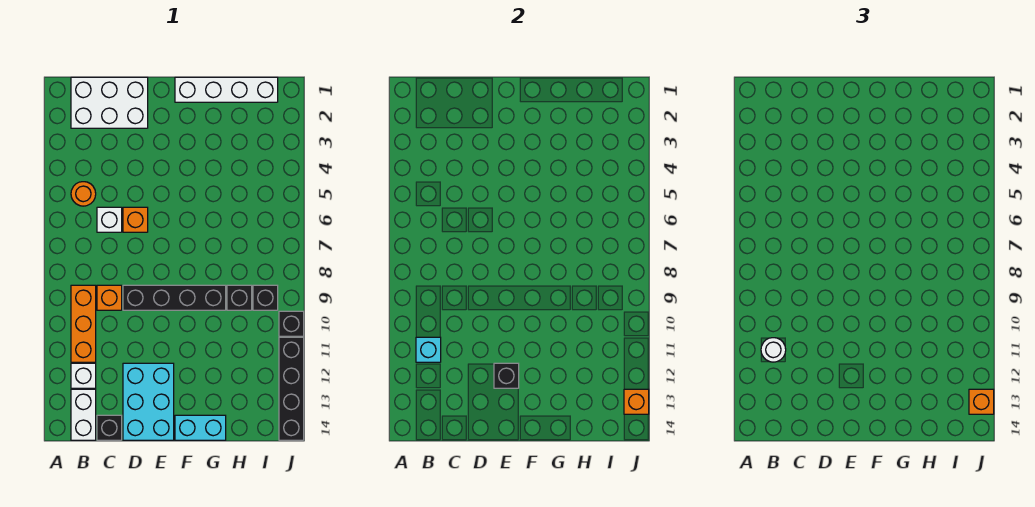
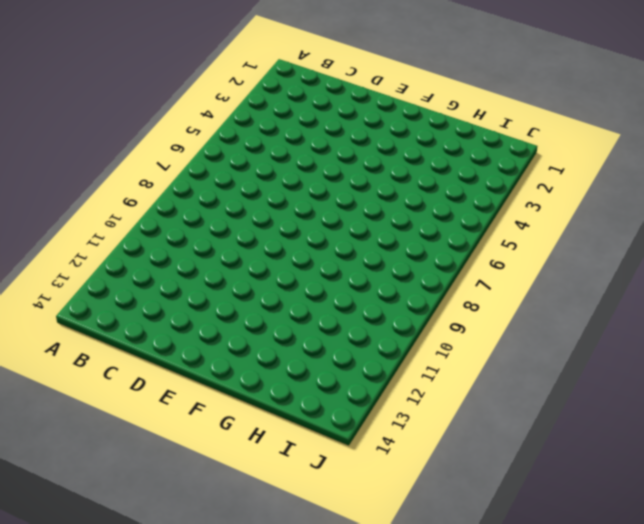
none -> white 2x3 brick [71,77,148,128]
none -> orange 1x1 round brick [71,182,96,206]
none -> orange 1x3 brick [71,285,96,362]

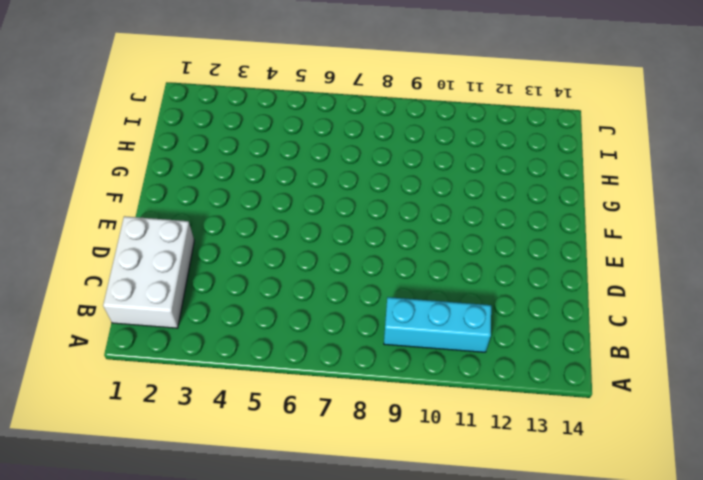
cyan 1x3 brick [384,297,491,352] -> orange 1x3 brick [71,285,96,362]
none -> orange 1x1 round brick [71,182,96,206]
none -> white 1x1 brick [71,363,96,388]
none -> white 1x2 brick [71,389,96,440]

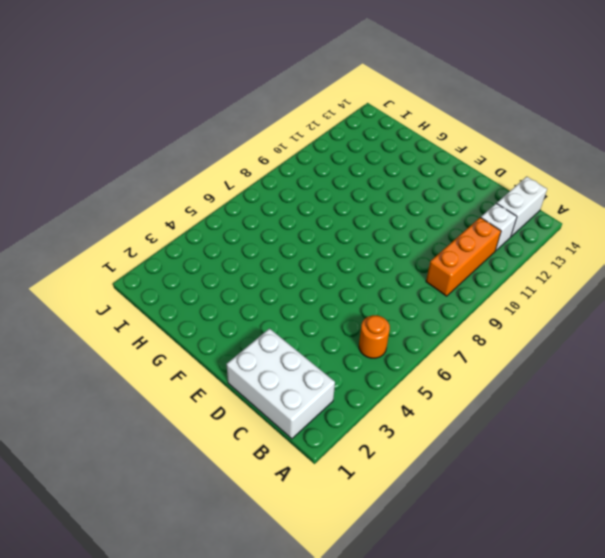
none -> white 1x1 brick [97,207,122,232]
none -> orange 1x1 brick [97,285,122,310]
none -> black 1x1 brick [97,415,122,440]

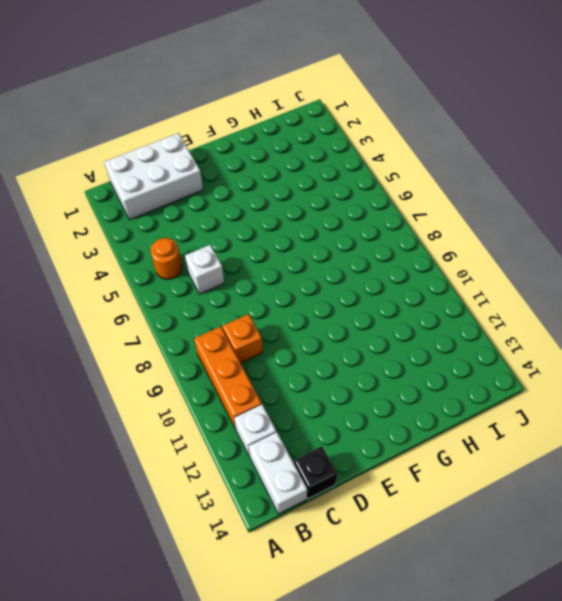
none -> orange 1x1 brick [123,207,148,232]
none -> black 1x4 brick [123,285,226,310]
none -> cyan 2x3 brick [123,363,174,440]

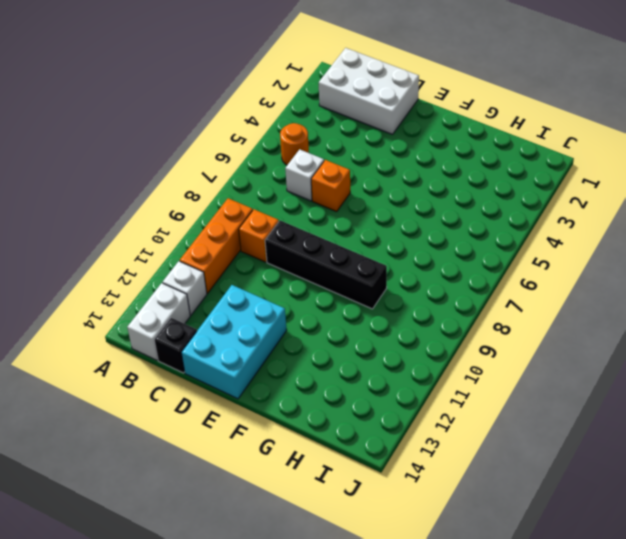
none -> white 1x4 brick [175,77,278,102]
none -> cyan 1x2 brick [175,415,226,440]
none -> black 1x1 brick [227,285,252,310]

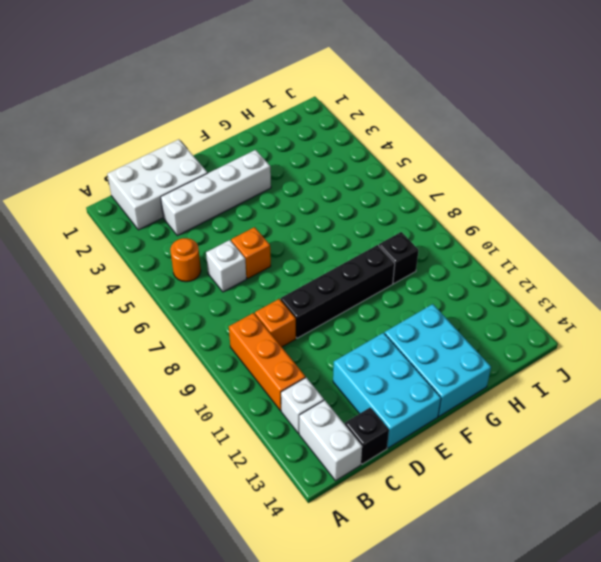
white 1x4 brick [161,150,271,236] -> white 1x4 brick moved to [175,77,278,102]
cyan 2x3 brick [385,304,491,416] -> cyan 1x2 brick [175,415,226,440]
none -> black 1x1 brick [253,285,278,310]
none -> black 1x1 brick [279,311,304,336]
none -> black 1x4 brick [279,337,304,440]

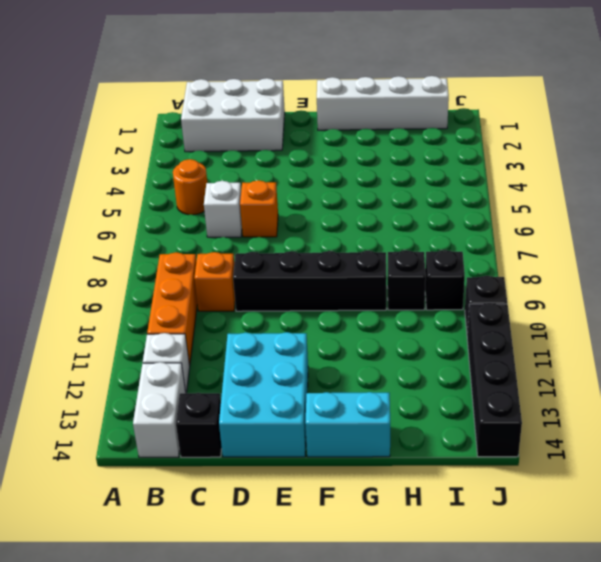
none -> cyan 1x1 brick [416,337,441,362]
none -> black 1x1 brick [494,363,519,388]
none -> orange 1x1 brick [624,389,649,414]

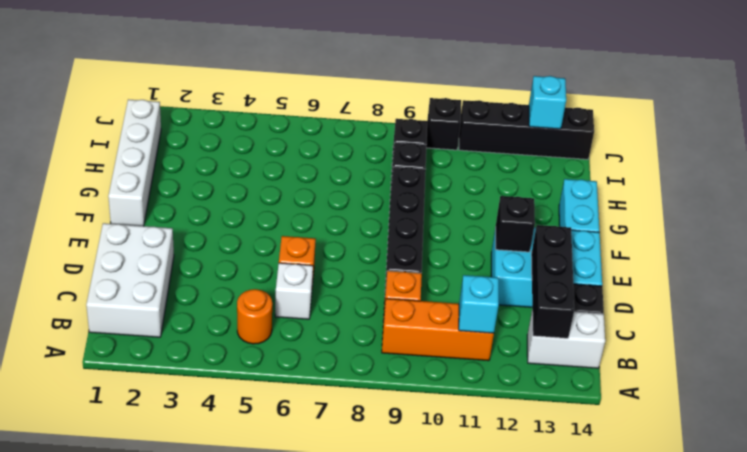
black 1x3 brick [531,225,574,338] -> none
cyan 1x1 brick [529,76,566,129] -> orange 1x1 brick [624,389,649,414]
none -> white 1x1 brick [71,363,96,388]
none -> white 1x1 round brick [761,338,786,362]
none -> orange 1x1 brick [969,389,994,414]

